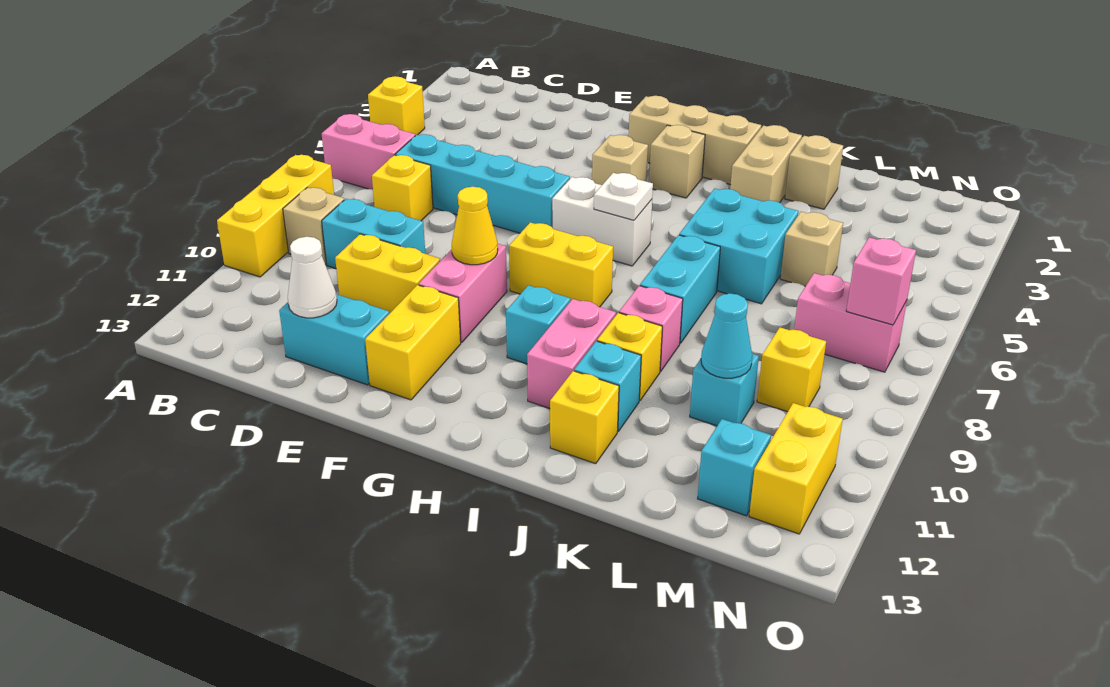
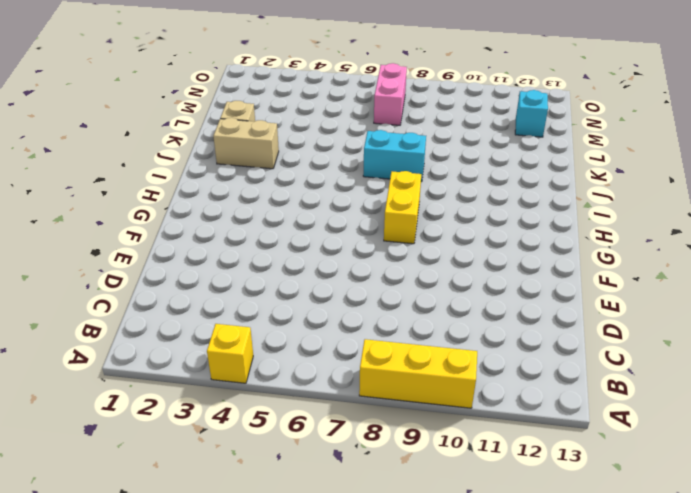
none -> pink 1x2 brick [322,114,415,190]
none -> tan 1x1 brick [283,187,344,265]
none -> cyan 1x4 brick [395,134,570,233]
none -> yellow 1x1 brick [372,155,433,221]

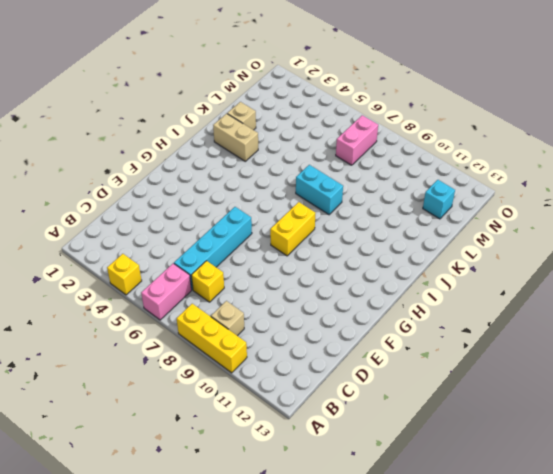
none -> cyan 1x2 brick [322,199,425,269]
none -> yellow 1x2 brick [335,234,440,314]
none -> cyan 1x2 brick [279,294,389,385]
none -> pink 1x2 brick [419,244,507,343]

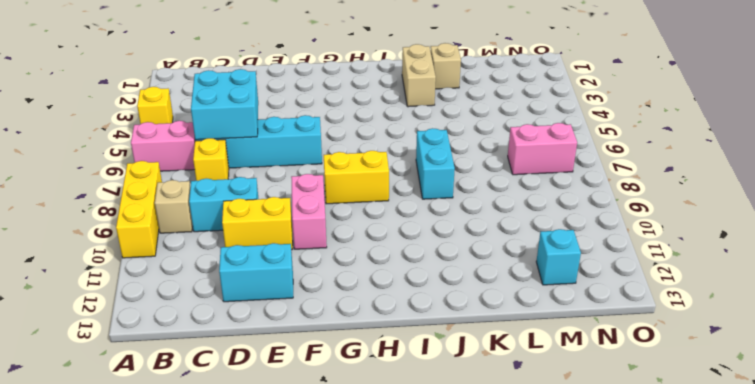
cyan 2x2 brick [191,69,258,140] -> cyan 2x2 brick moved to [679,188,799,304]
none -> yellow 1x2 brick [365,285,461,400]
none -> tan 1x3 brick [629,96,761,185]
none -> tan 1x1 brick [592,135,648,185]
none -> white 1x2 brick [552,177,652,266]

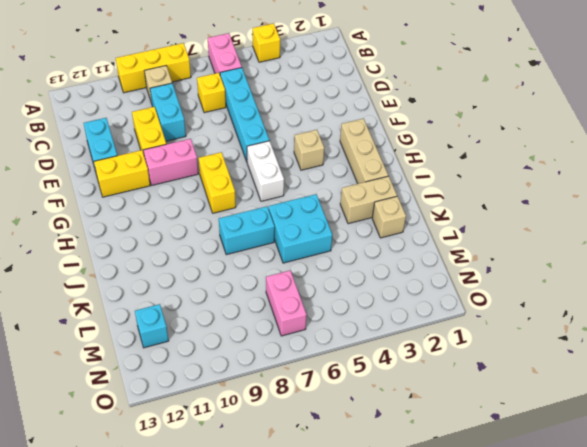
none -> tan 1x1 brick [649,125,705,198]
none -> cyan 1x1 brick [506,285,570,364]
none -> pink 1x2 brick [527,299,616,408]
none -> pink 1x1 brick [619,286,683,371]

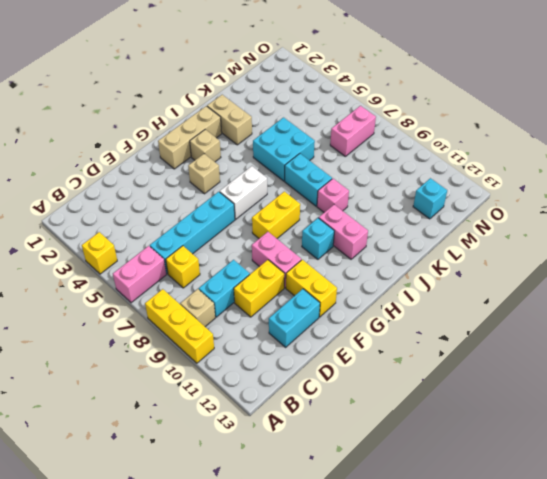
none -> yellow 1x1 brick [597,313,662,401]
none -> cyan 1x1 brick [574,341,641,431]
none -> yellow 1x1 brick [550,371,619,464]
none -> tan 1x1 brick [785,135,843,209]

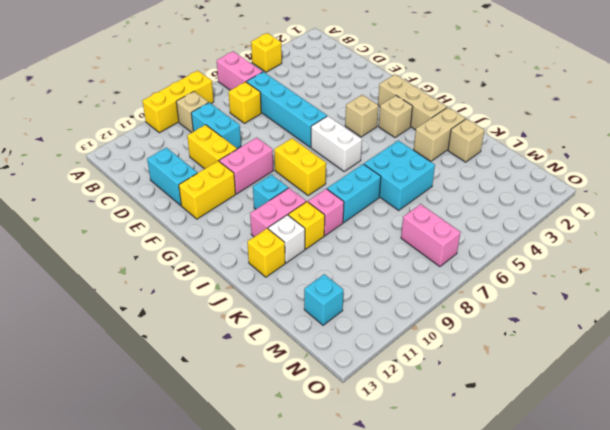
white 1x1 brick [268,215,305,263] -> cyan 1x1 brick [574,341,641,431]
none -> tan 1x1 brick [780,212,843,286]
none -> cyan 1x1 brick [690,354,759,426]
none -> yellow 1x1 brick [757,327,826,412]
none -> yellow 1x2 brick [749,403,843,534]

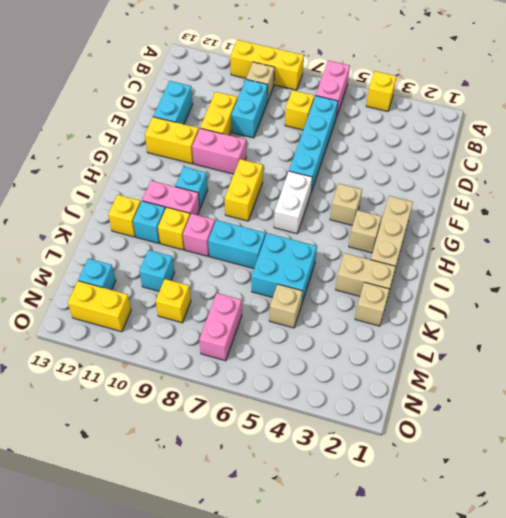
none -> white 1x1 cone [288,237,337,318]
none -> yellow 1x1 cone [452,187,498,265]
none -> white 1x1 plate [594,173,653,220]
none -> cyan 1x1 cone [701,293,752,378]

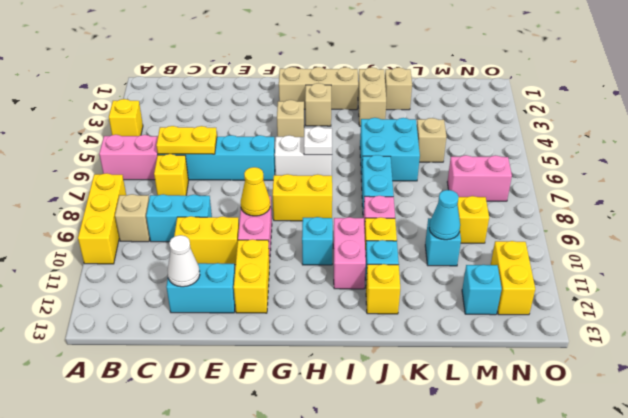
yellow 1x2 plate [156,126,217,154] -> none
none -> pink 1x1 brick [846,237,916,325]

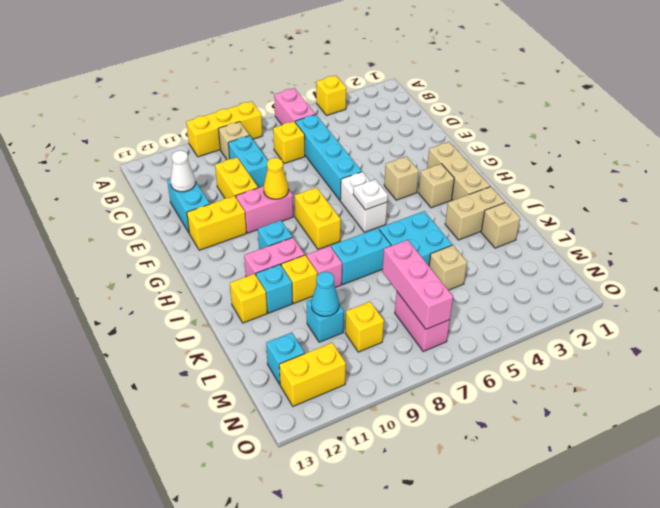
pink 1x3 brick [382,240,453,329] -> pink 1x1 brick [846,237,916,325]

